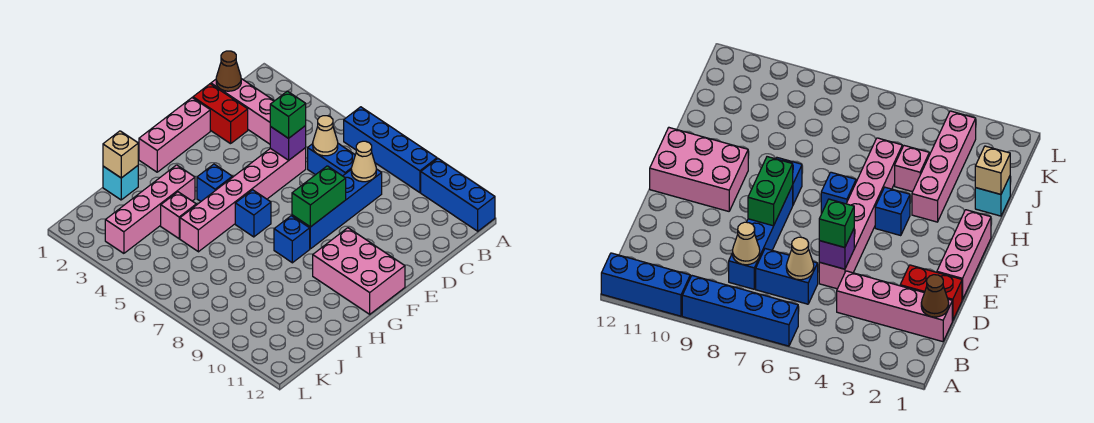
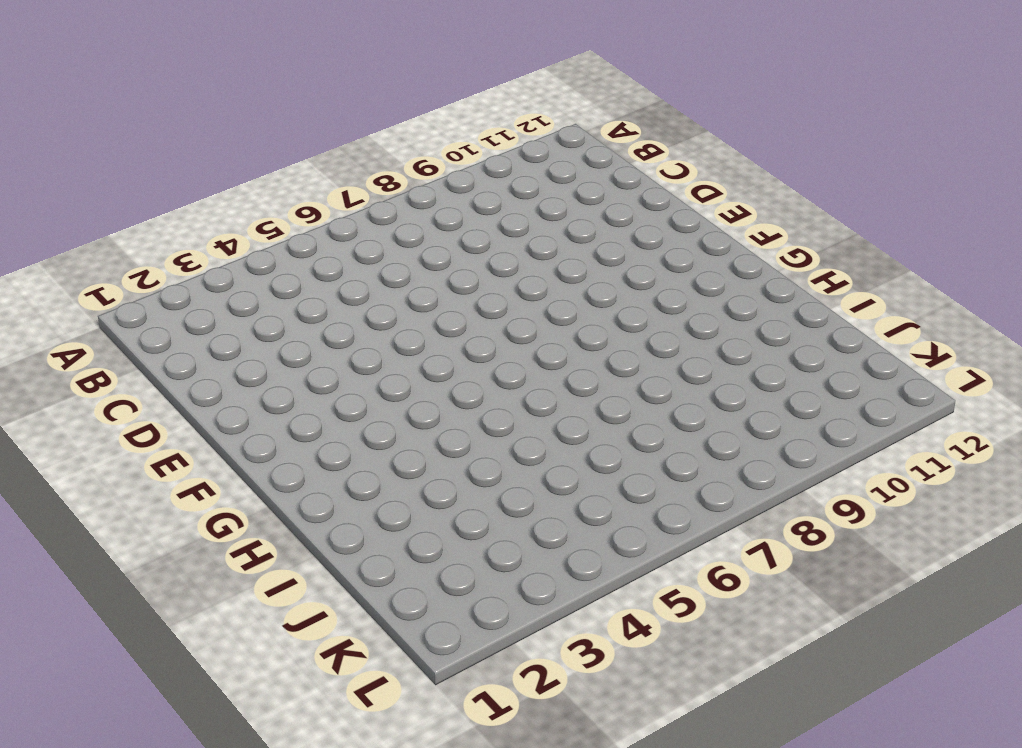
none -> blue 1x4 brick [344,107,437,193]
none -> blue 1x3 brick [421,159,495,231]
none -> pink 1x4 brick [211,79,274,144]

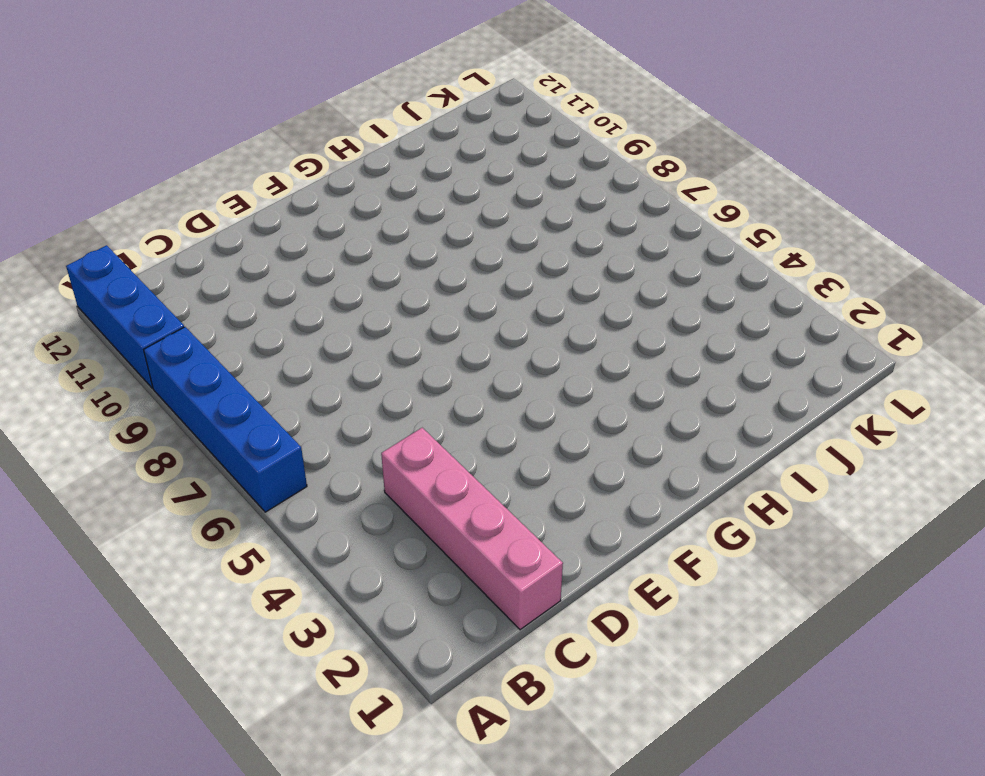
none -> blue 1x2 brick [308,144,355,176]
none -> blue 1x4 brick [292,169,382,249]
none -> red 1x2 brick [193,84,248,144]

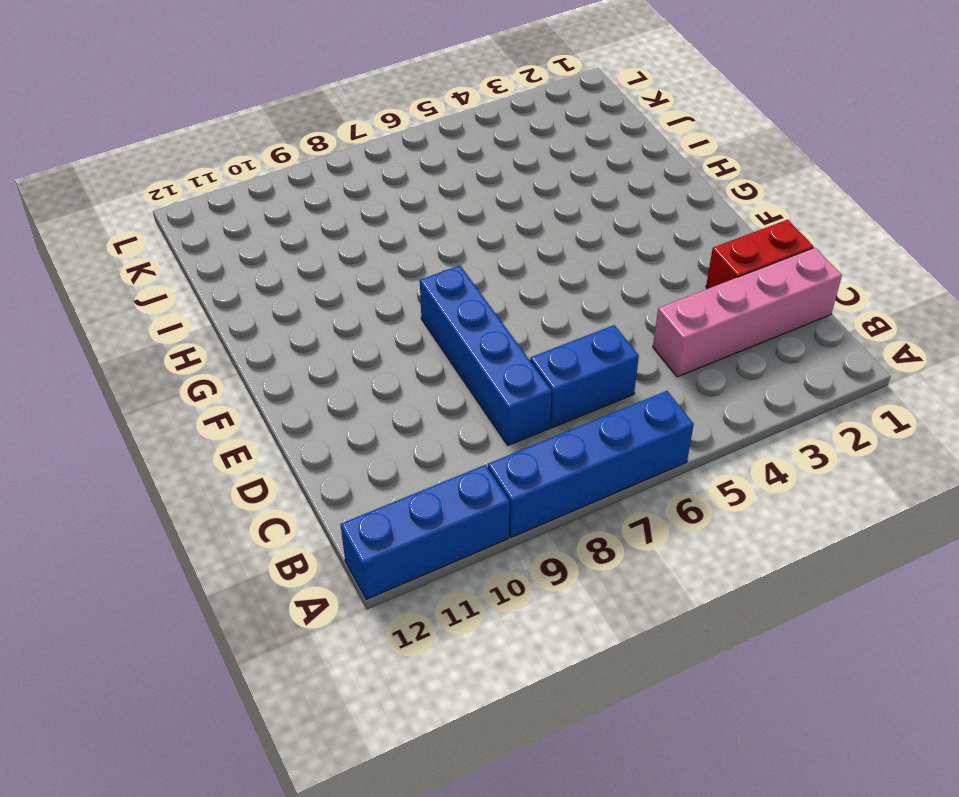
none -> pink 1x6 brick [180,148,306,252]
none -> pink 1x3 brick [139,98,210,172]
none -> pink 2x3 brick [313,228,405,314]

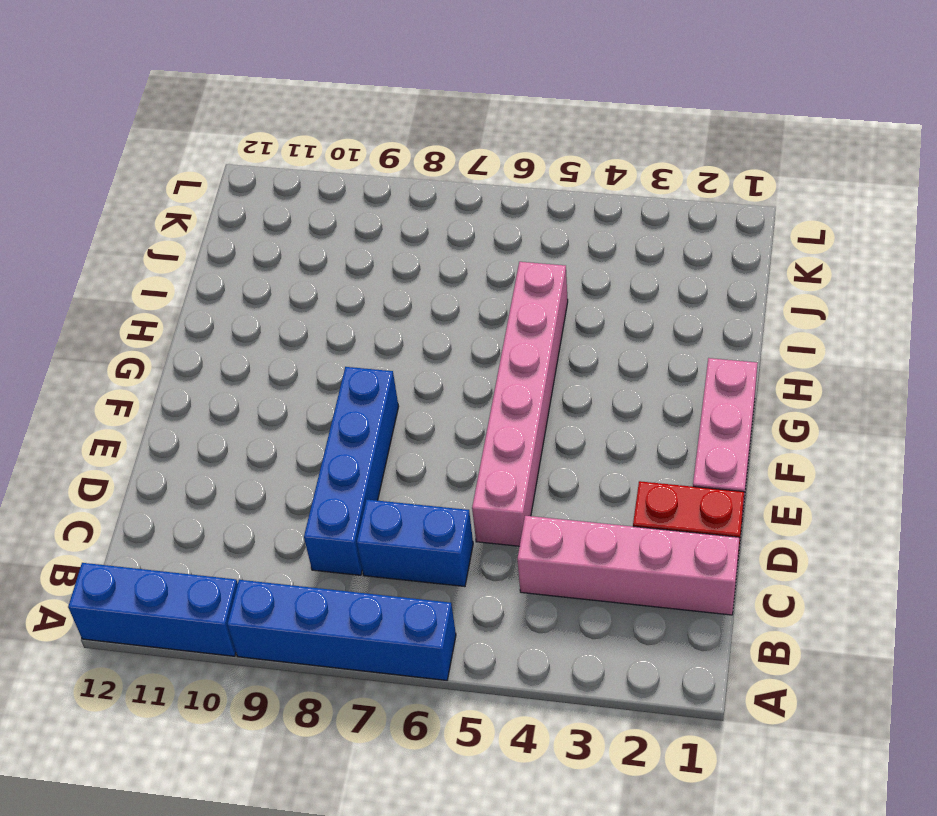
none -> pink 2x3 brick [313,228,405,314]
none -> blue 1x1 brick [197,164,232,201]
none -> blue 1x1 brick [235,190,271,237]

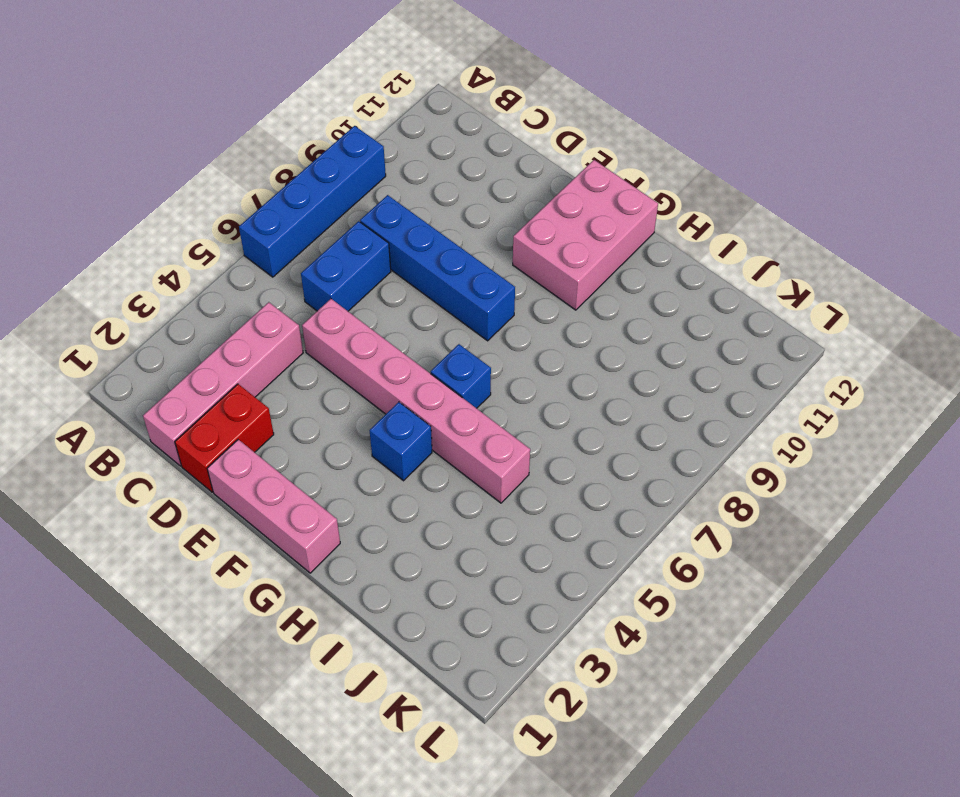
none -> blue 1x3 brick [421,159,495,231]
none -> blue 1x1 brick [274,216,310,263]
none -> pink 1x4 brick [105,165,195,253]

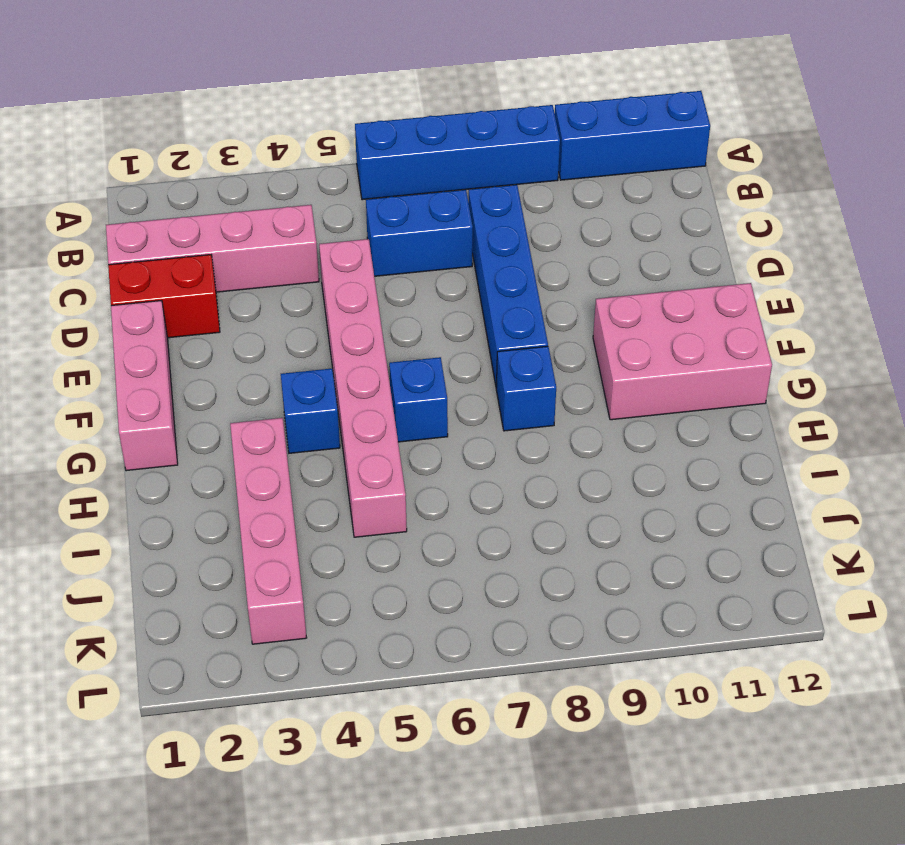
none -> cyan 1x1 brick [103,166,138,200]
none -> pink 1x1 brick [161,192,196,239]
none -> brown 1x1 cone [216,51,241,91]

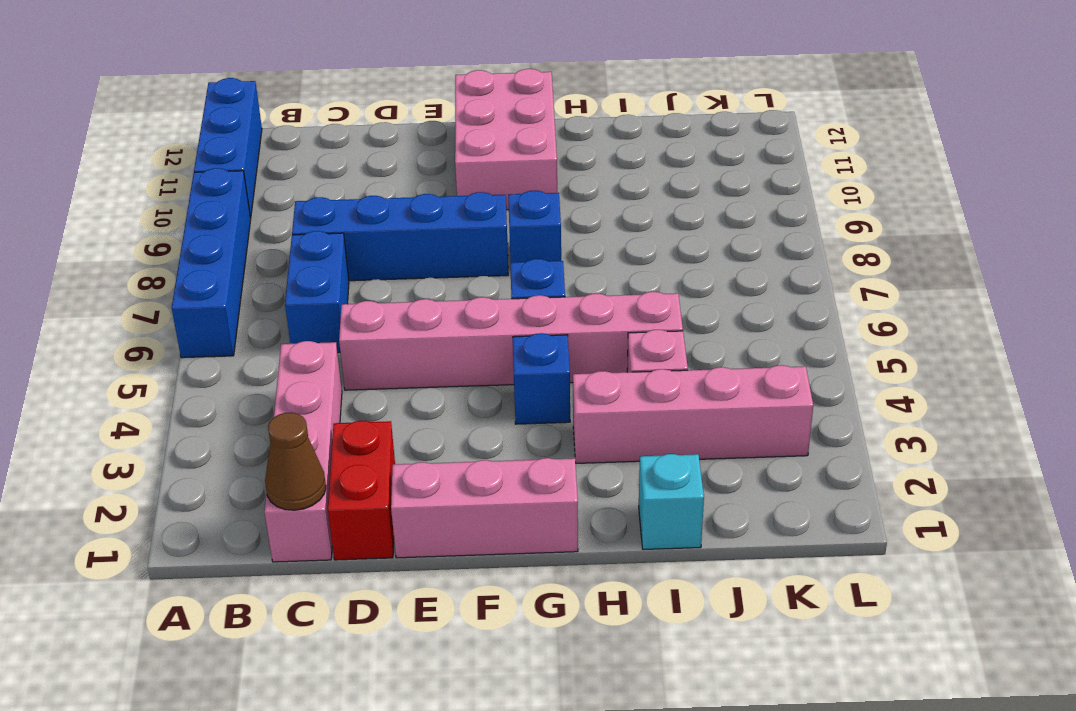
none -> tan 1x1 cone [313,116,338,156]
none -> tan 1x1 cone [351,141,376,182]
none -> purple 1x1 brick [270,126,306,160]

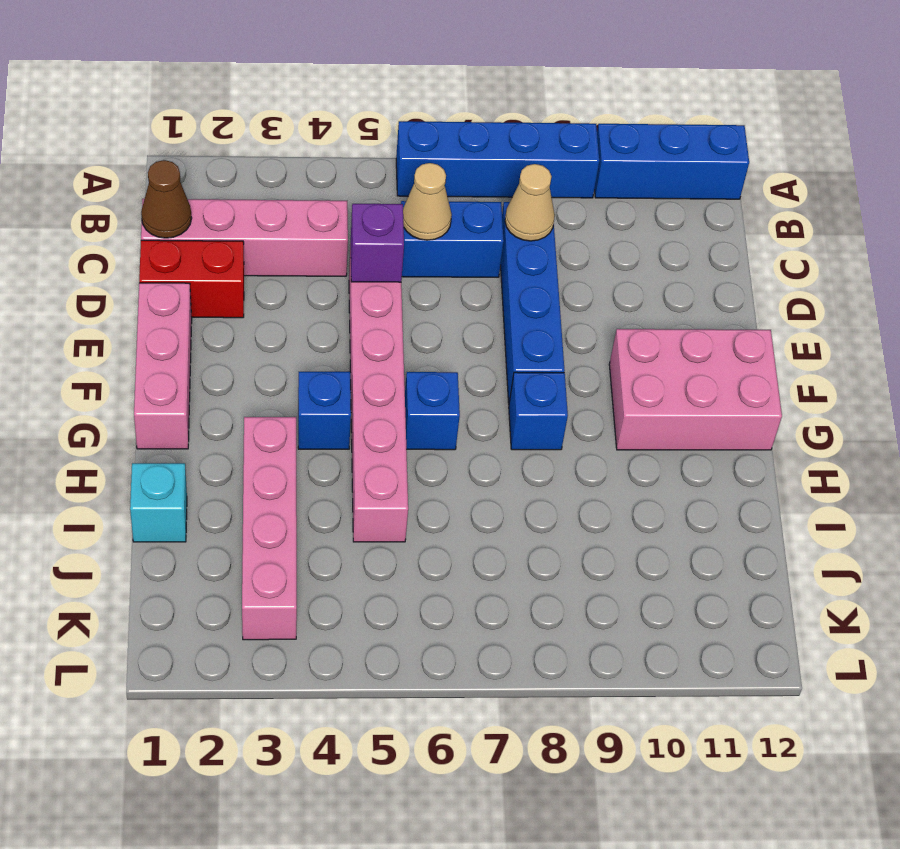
none -> pink 1x1 brick [161,192,196,239]
none -> green 1x2 brick [292,166,346,227]
none -> tan 1x1 brick [103,131,138,178]

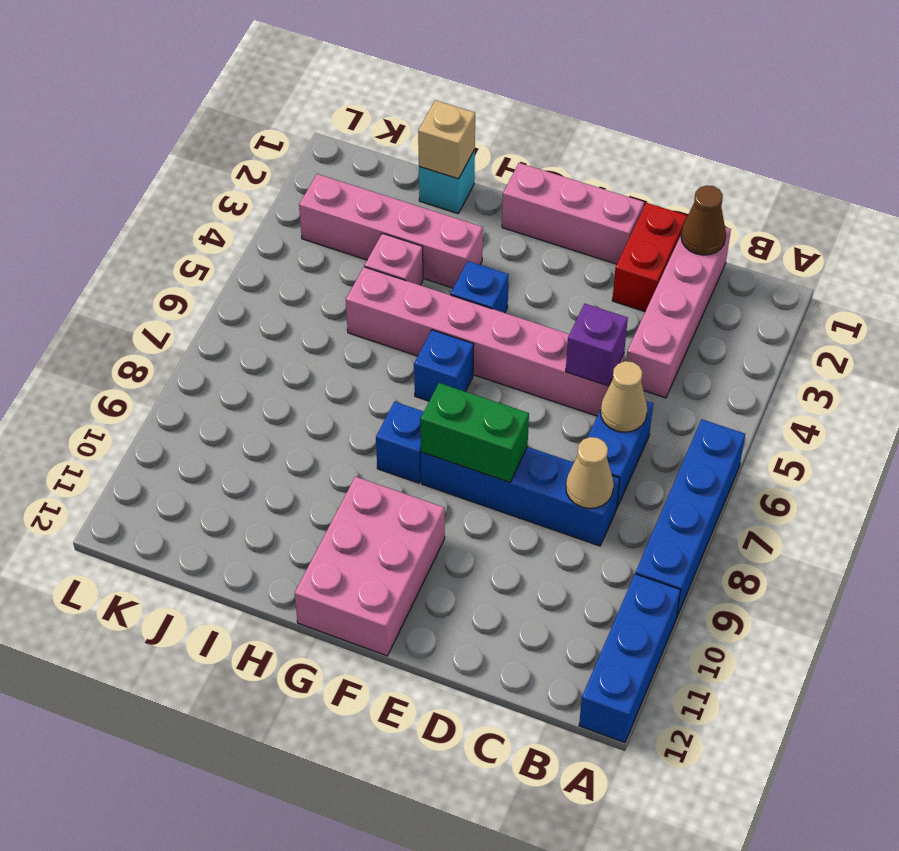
none -> green 1x1 brick [270,91,306,138]

